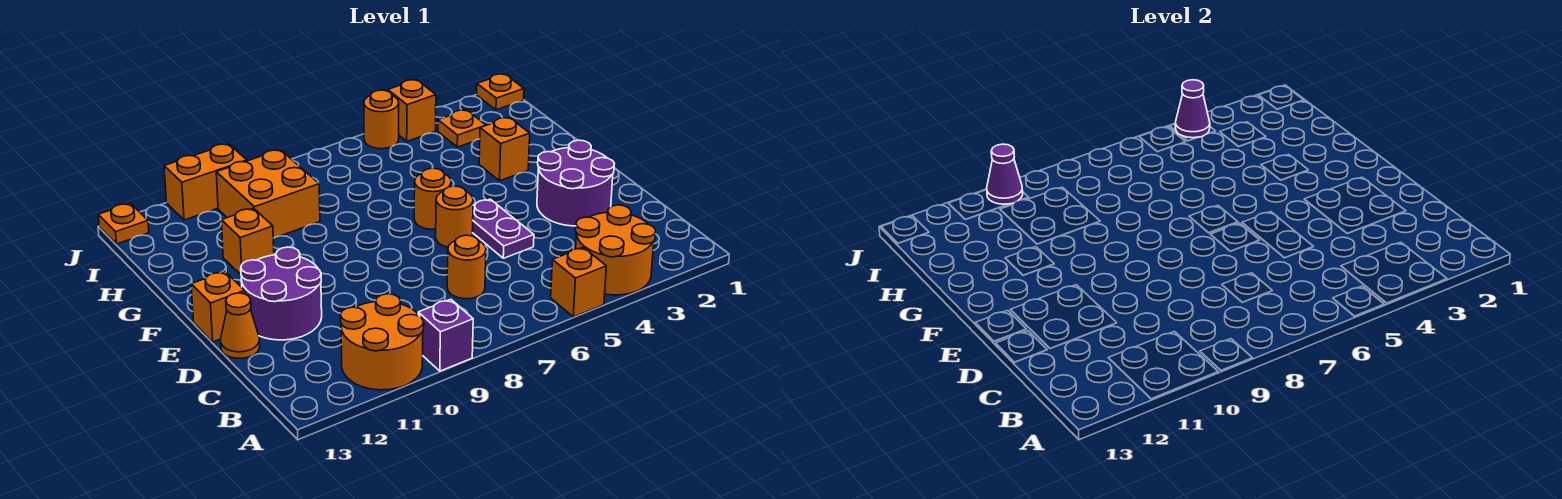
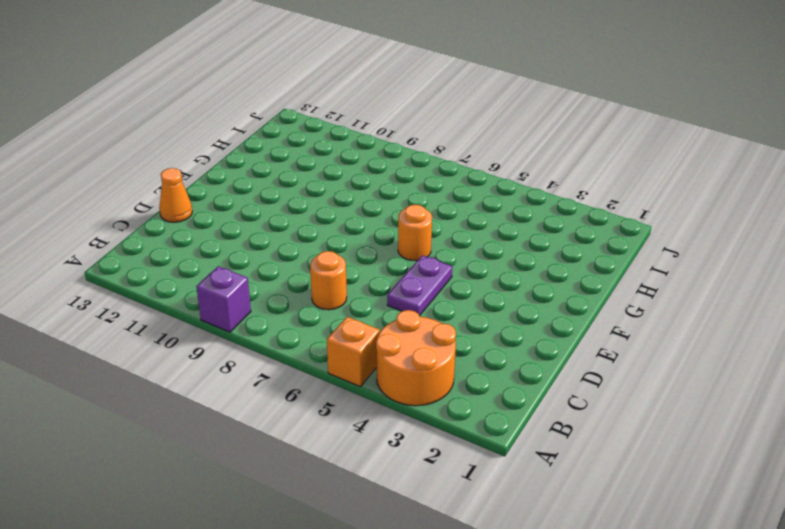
none -> orange 2x2 round brick [340,294,424,390]
none -> purple 2x2 round brick [537,140,614,226]
none -> purple 2x2 round brick [241,247,322,340]

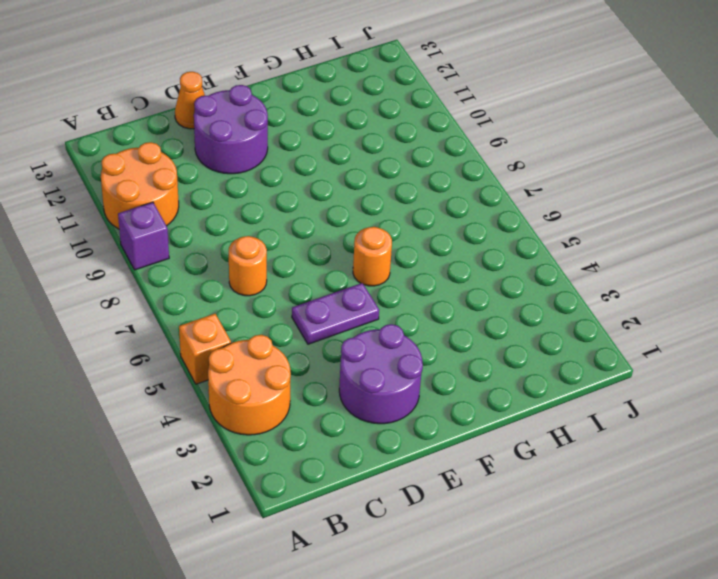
none -> orange 1x1 round brick [436,186,473,247]
none -> orange 1x1 brick [191,272,245,342]
none -> orange 1x1 brick [479,118,530,181]

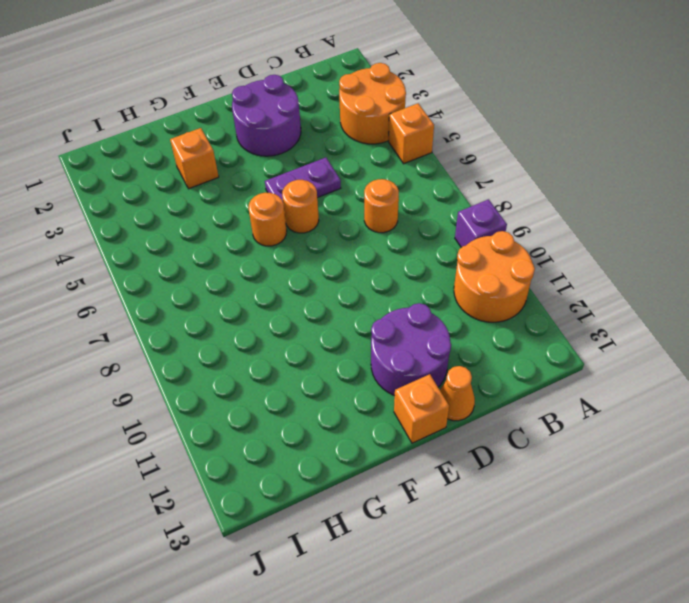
none -> orange 1x1 brick [221,208,274,275]
none -> orange 2x2 brick [216,150,320,238]
none -> orange 1x1 plate [438,110,486,147]

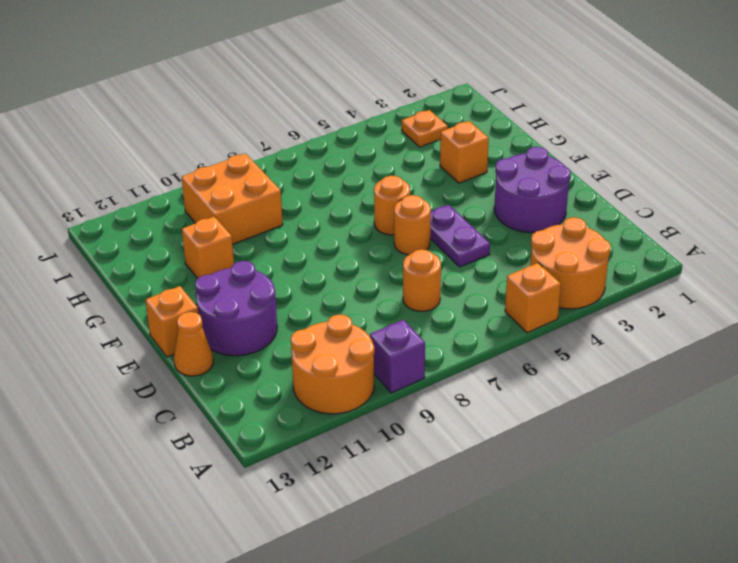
none -> orange 1x1 plate [477,74,524,110]
none -> orange 1x1 brick [388,80,436,141]
none -> orange 1x1 round brick [364,90,399,149]

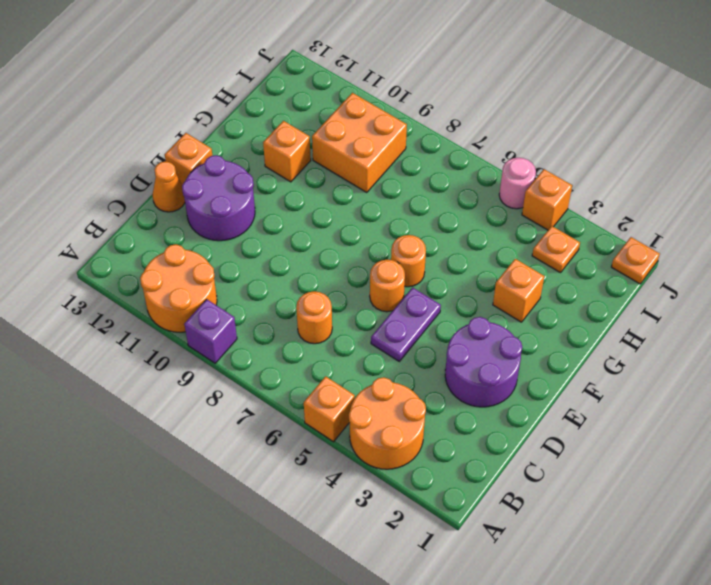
pink 1x1 round brick [499,158,536,209] -> orange 1x1 round brick [364,90,399,149]
none -> orange 1x2 brick [164,144,247,220]
none -> orange 1x1 plate [98,203,149,244]
none -> purple 1x1 cone [1175,80,1210,138]

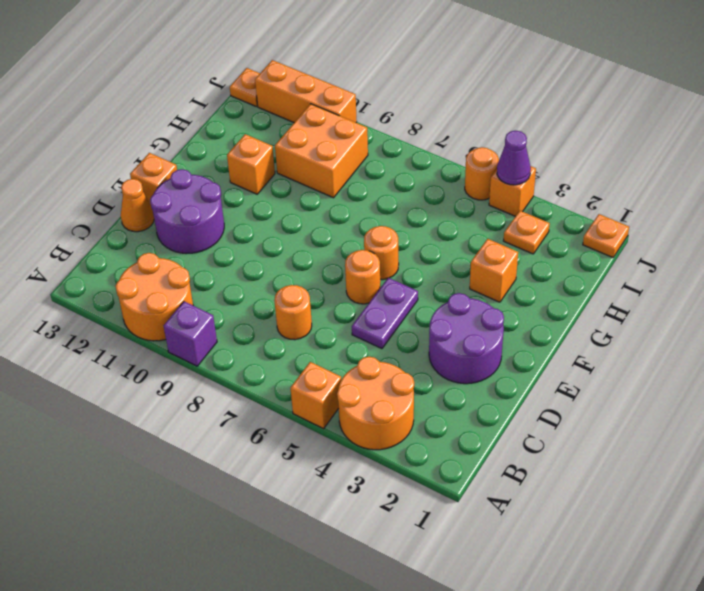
orange 1x3 brick [255,60,357,122] -> orange 1x2 brick [164,144,247,220]
none -> purple 1x1 cone [987,144,1023,204]

